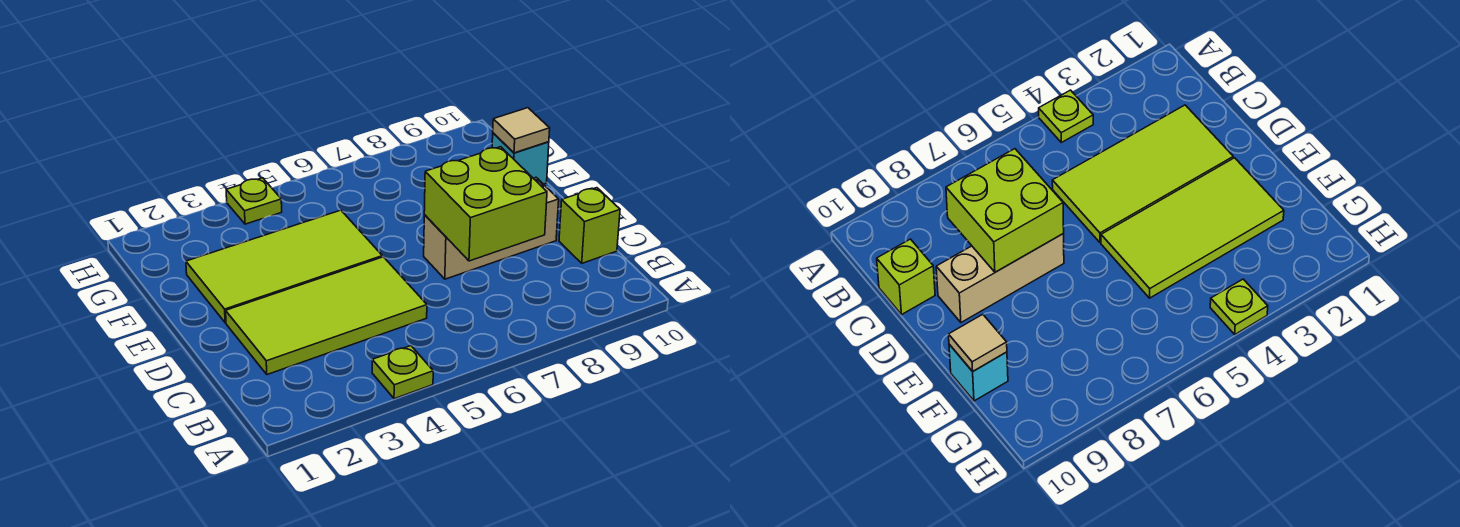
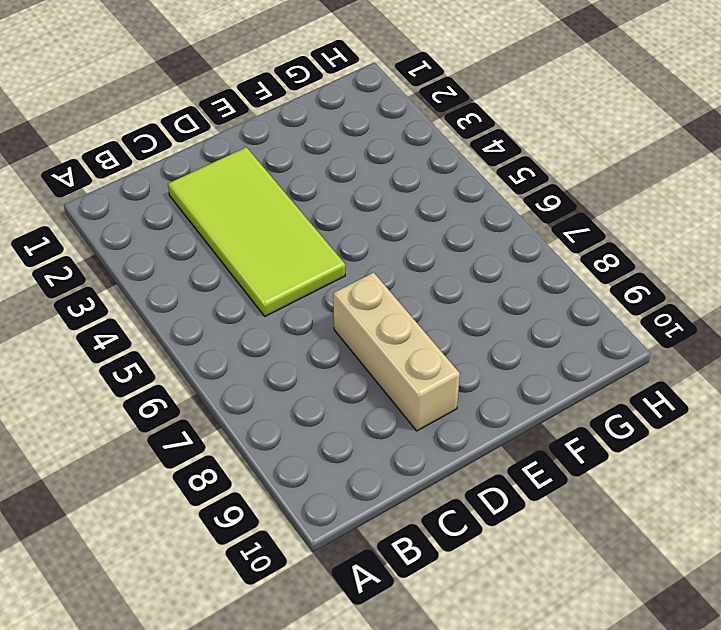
none -> lime 1x1 plate [372,346,433,399]
none -> lime 1x1 brick [559,188,620,263]

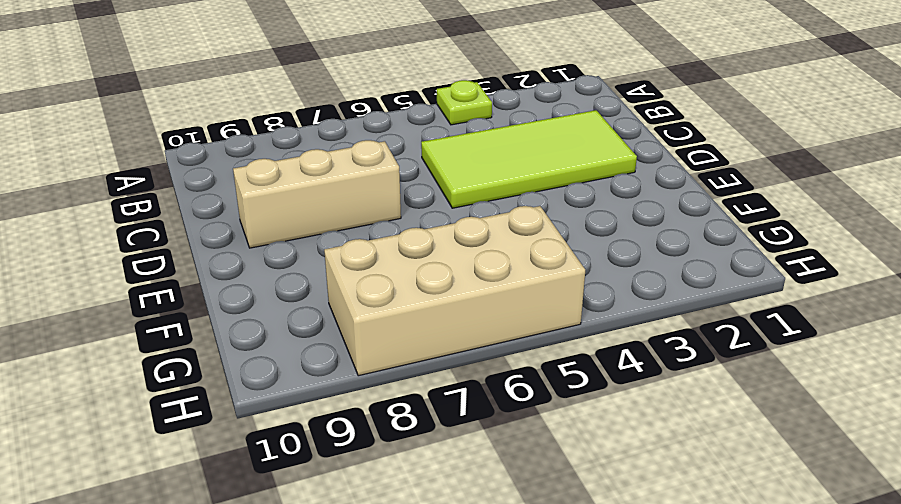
tan 2x4 brick [324,206,585,376] -> none
none -> lime 1x1 brick [559,188,620,263]
none -> lime 2x4 tile [186,210,382,323]

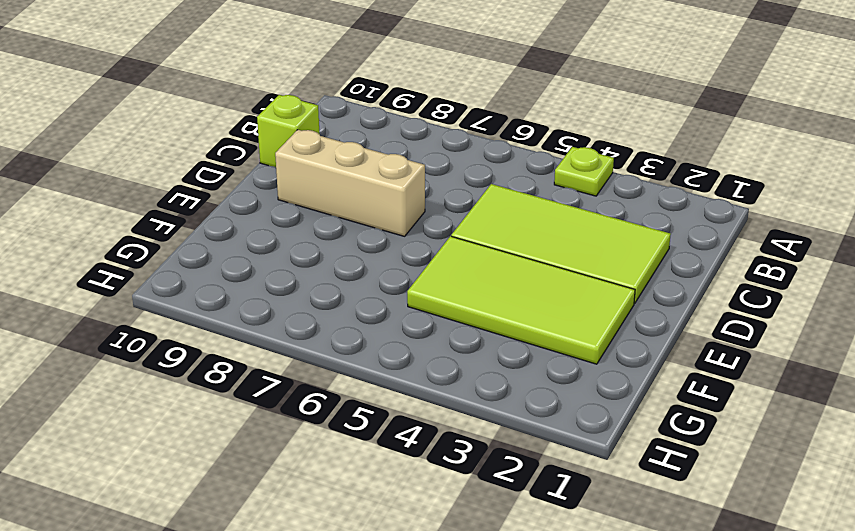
none -> cyan 1x1 brick [492,133,549,184]
none -> lime 1x1 plate [226,178,282,224]

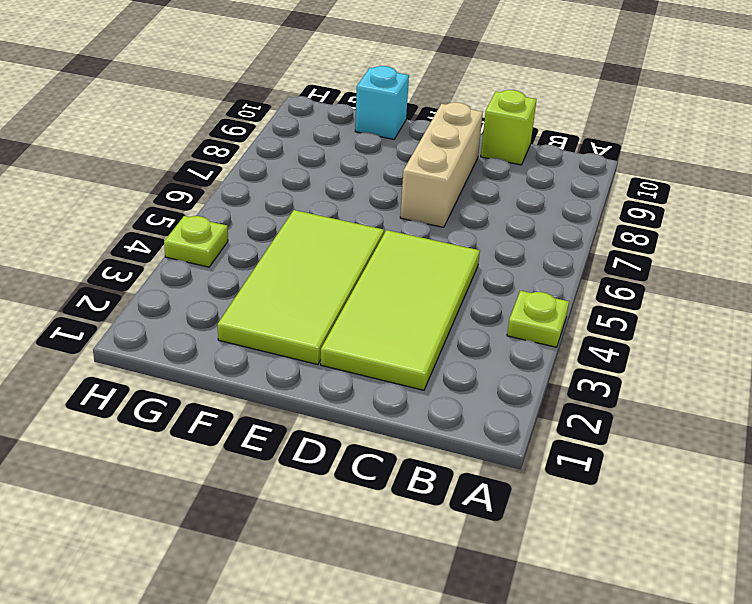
none -> lime 2x2 brick [424,147,547,261]
none -> tan 1x1 tile [493,108,550,153]

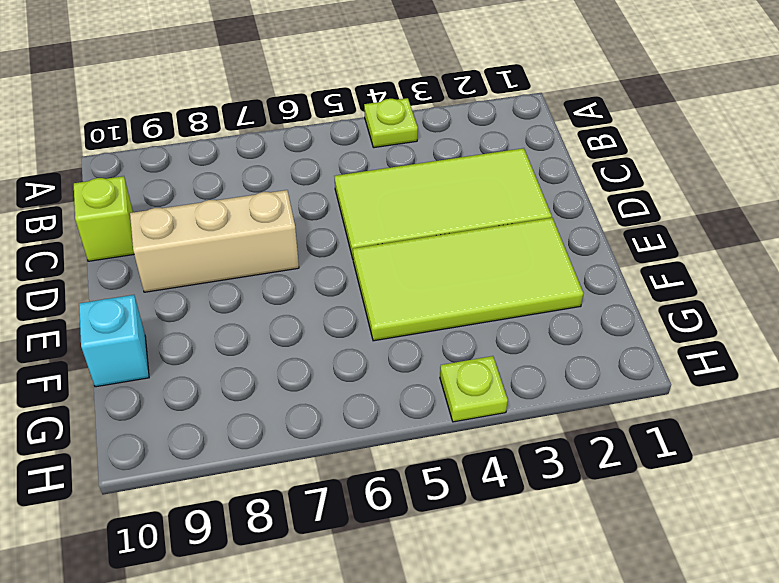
none -> lime 2x2 brick [424,147,547,261]
none -> tan 1x1 tile [493,108,550,153]

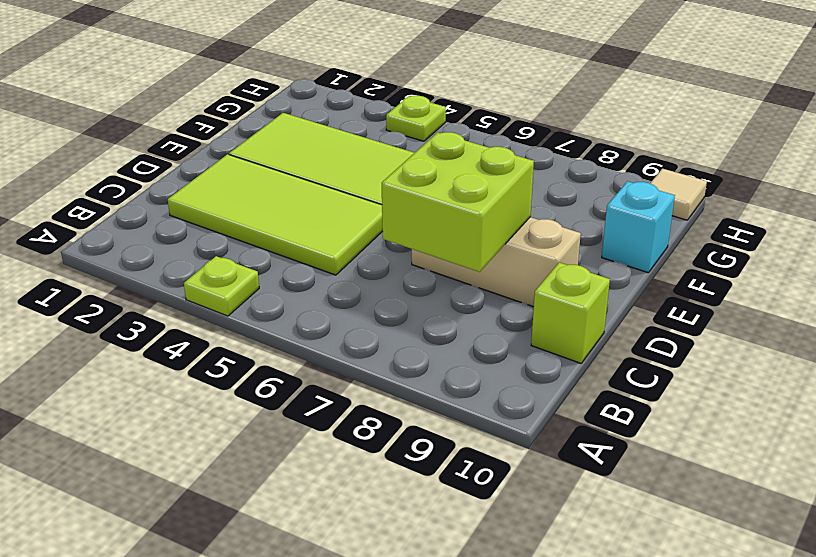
tan 1x1 tile [650,169,707,220] -> tan 1x1 tile moved to [493,108,550,153]

